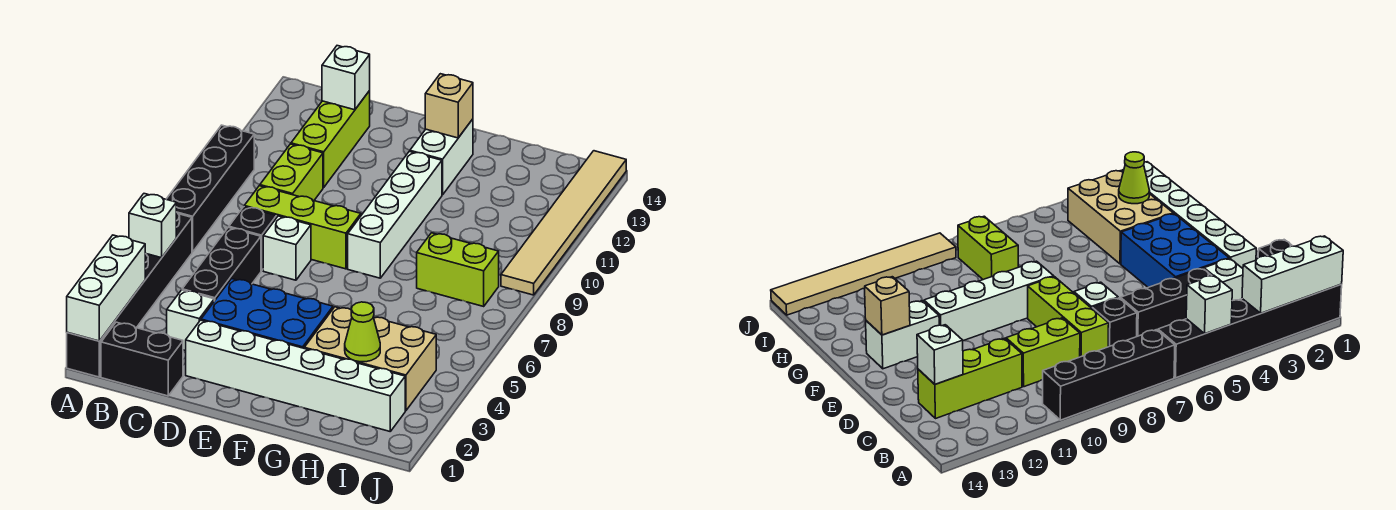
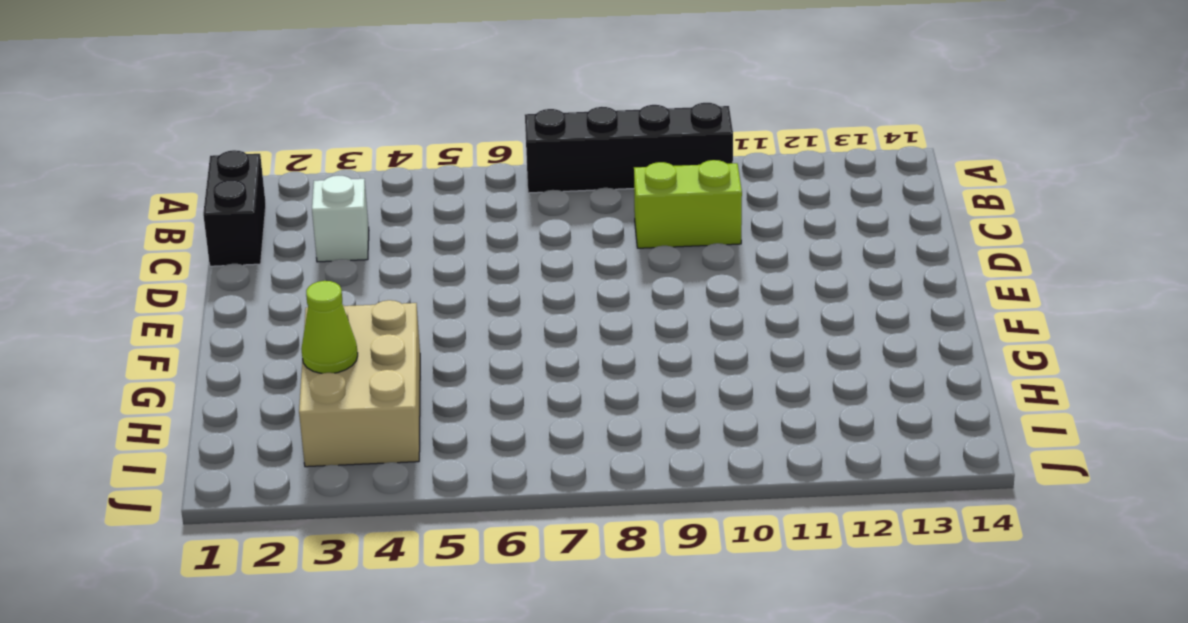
none -> black 1x6 brick [67,212,192,377]
none -> black 1x3 brick [182,227,261,301]
none -> black 1x1 brick [229,207,276,271]

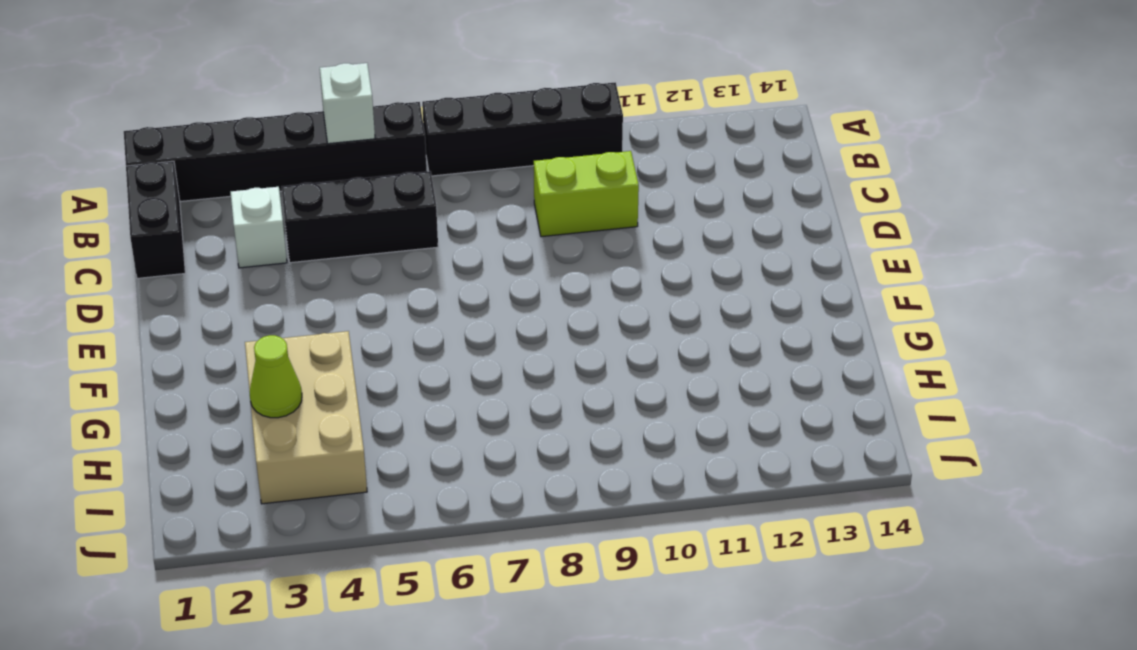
none -> black 1x1 brick [229,207,276,271]
none -> lime 1x3 brick [244,186,361,269]
none -> lime 1x3 brick [291,91,370,187]

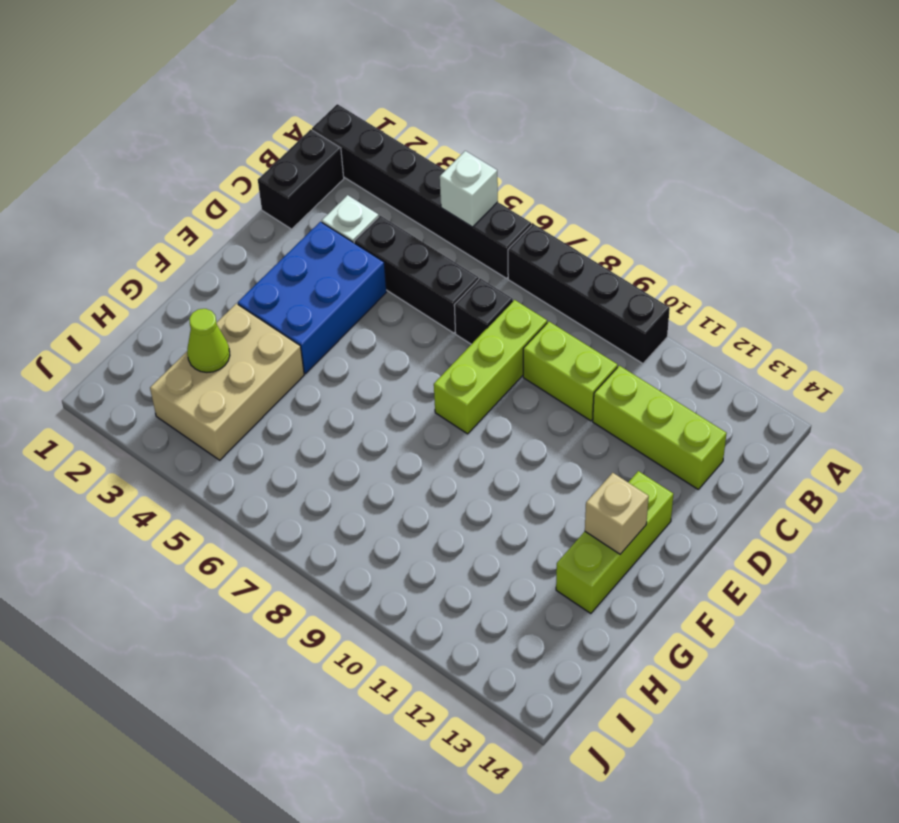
lime 1x3 brick [556,471,673,614] -> white 1x2 brick [410,119,473,195]
none -> white 1x6 brick [186,320,405,431]
none -> white 1x1 brick [263,216,311,280]
none -> white 1x4 brick [348,151,442,278]

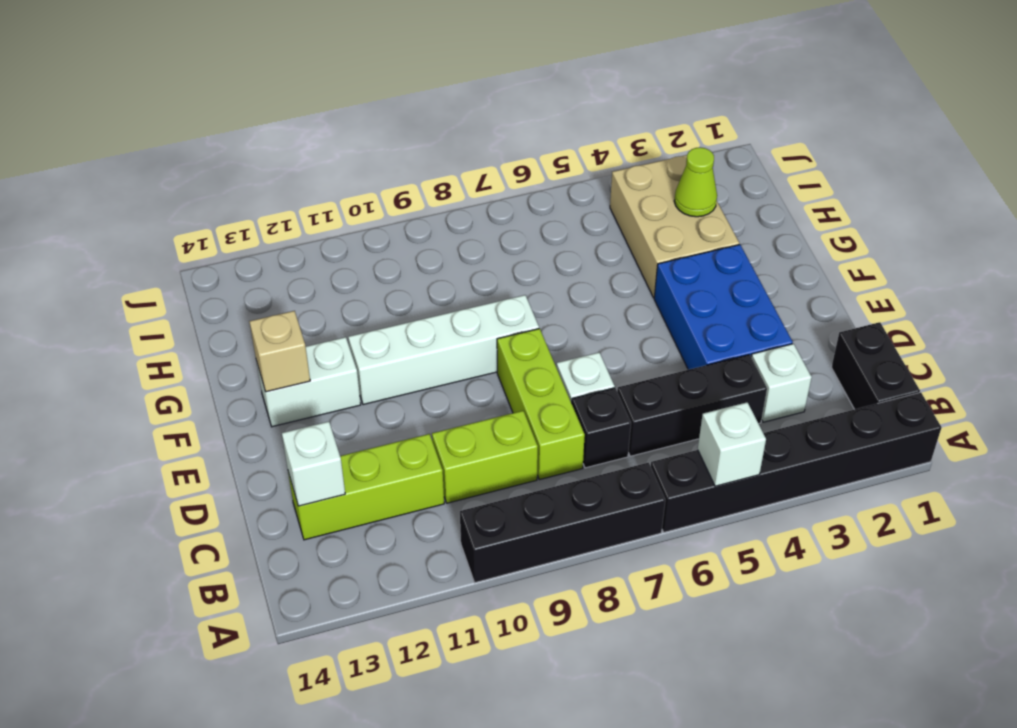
none -> white 1x6 brick [186,320,405,431]
none -> lime 1x2 brick [417,233,499,306]
none -> tan 1x6 tile [501,151,626,295]

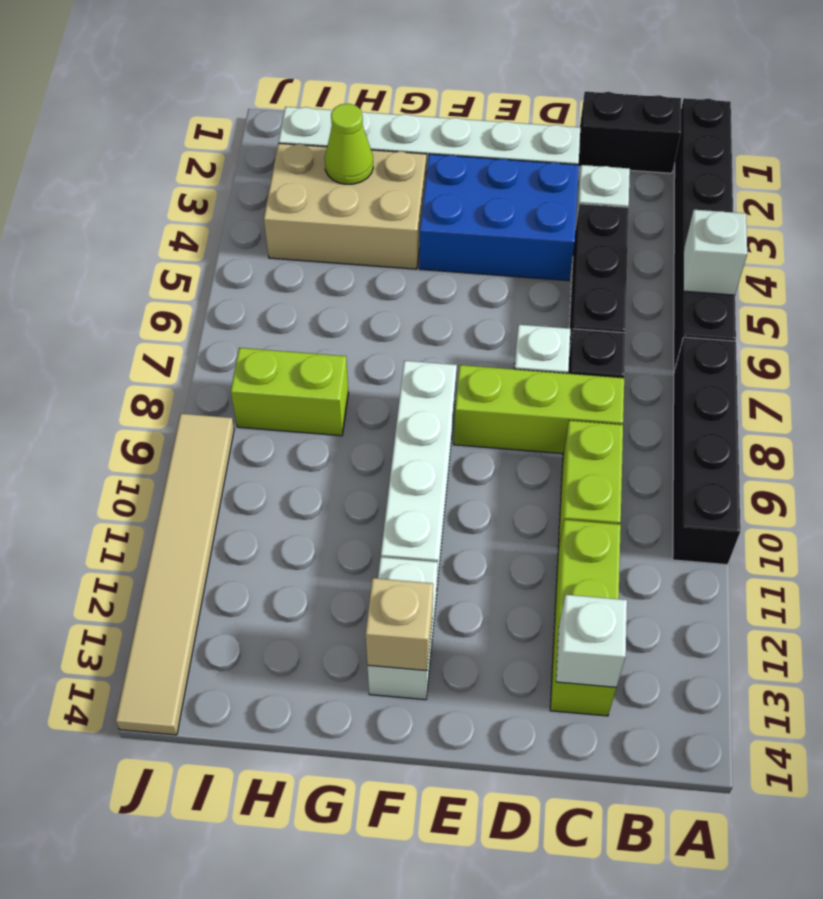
none -> white 1x3 brick [67,235,145,341]

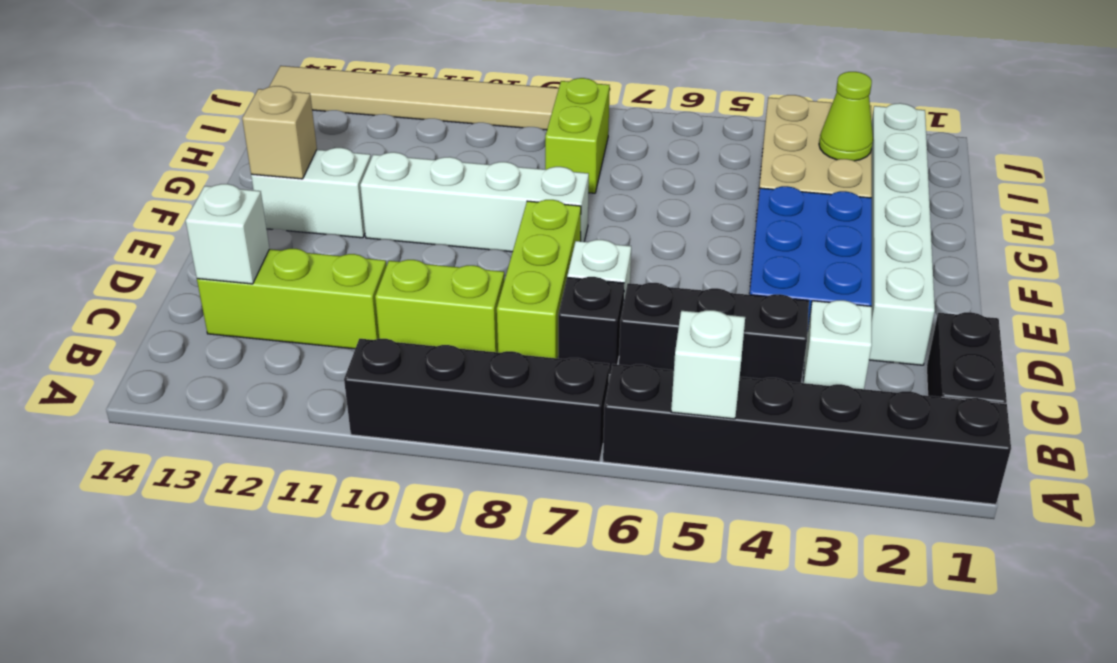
none -> white 1x3 brick [67,235,145,341]

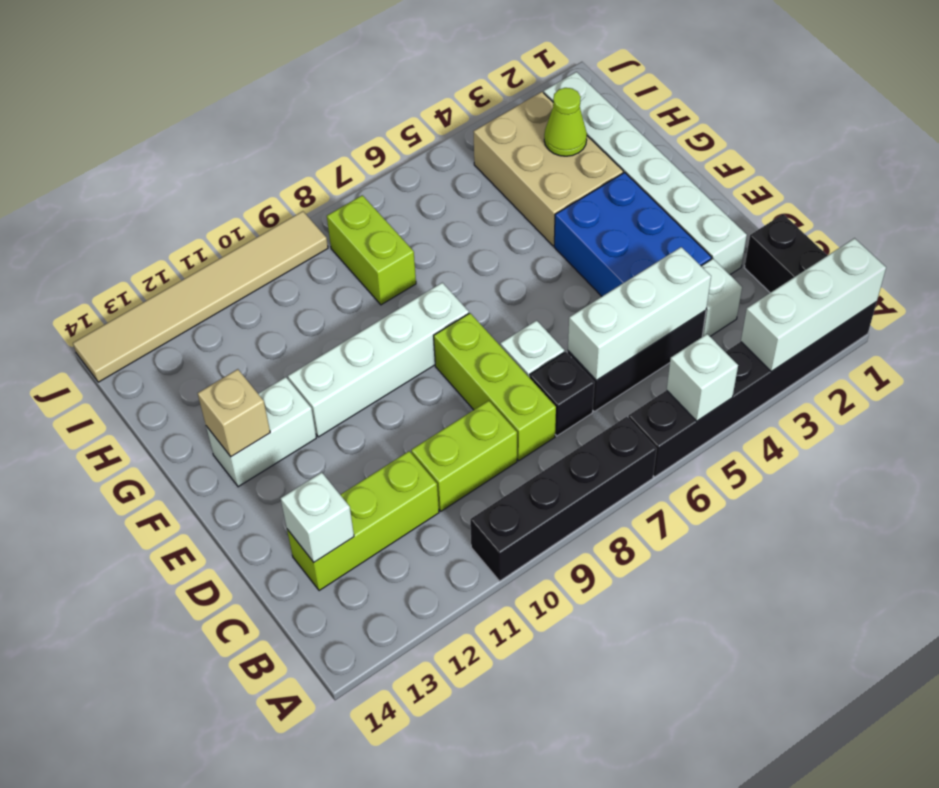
white 1x3 brick [568,247,711,381] -> none

